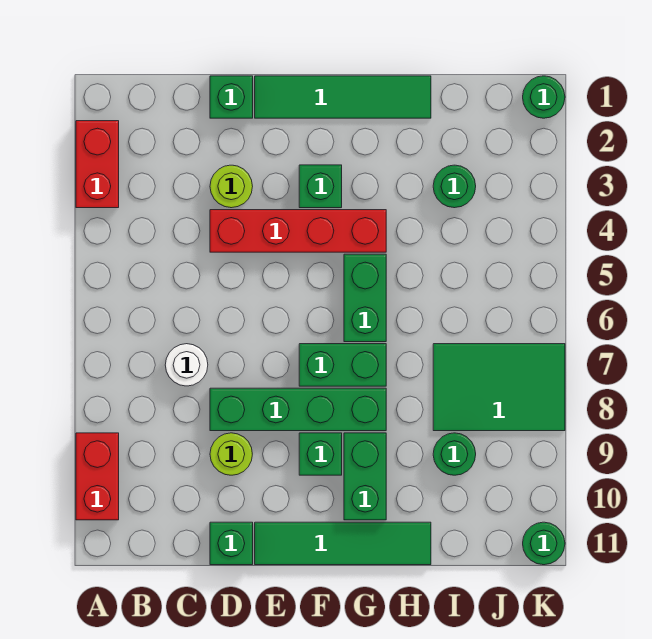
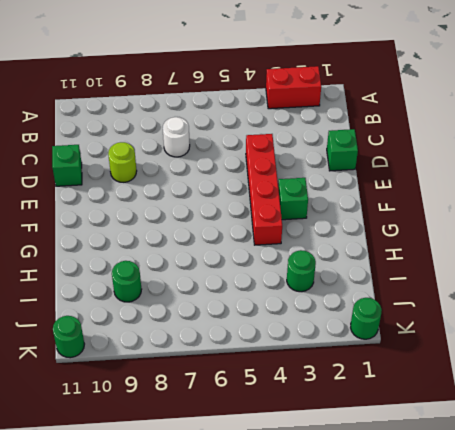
none -> red 1x2 brick [76,433,119,520]
none -> lime 1x1 round brick [210,165,253,208]
none -> green 1x4 brick [210,388,386,431]

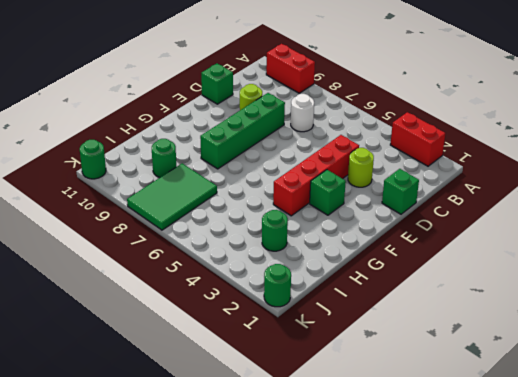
none -> green 1x4 tile [255,76,431,118]
none -> green 1x4 tile [255,522,431,565]
none -> green 1x2 brick [299,344,386,386]

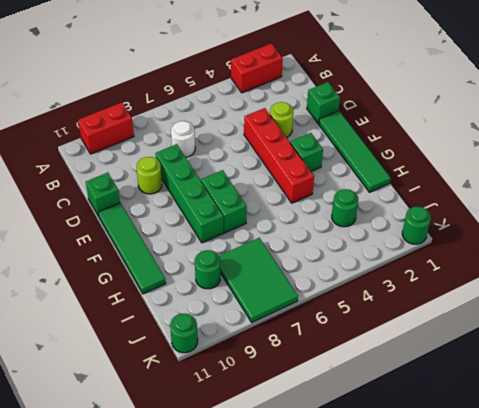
none -> green 1x1 brick [299,433,342,475]
none -> green 1x2 brick [344,254,386,342]
none -> green 1x2 brick [344,433,386,520]

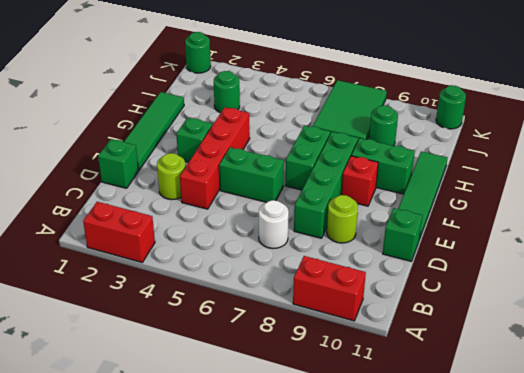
green 1x2 brick [219,147,284,202] -> green 1x2 brick moved to [344,254,386,342]
red 1x1 brick [341,156,378,206] -> green 1x1 brick [299,433,342,475]

